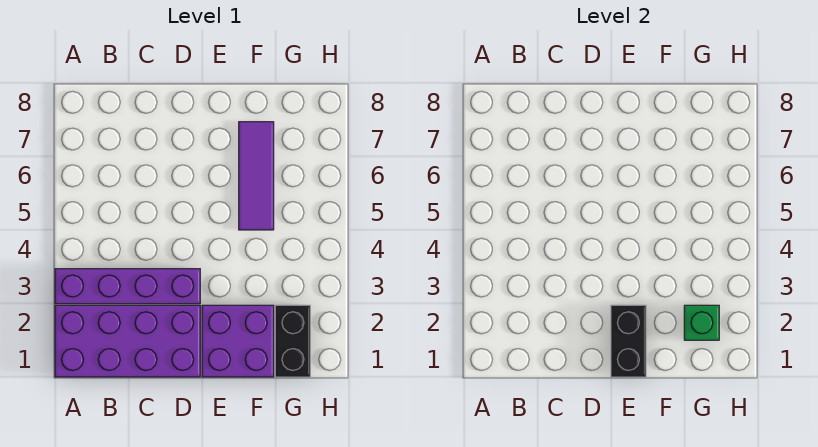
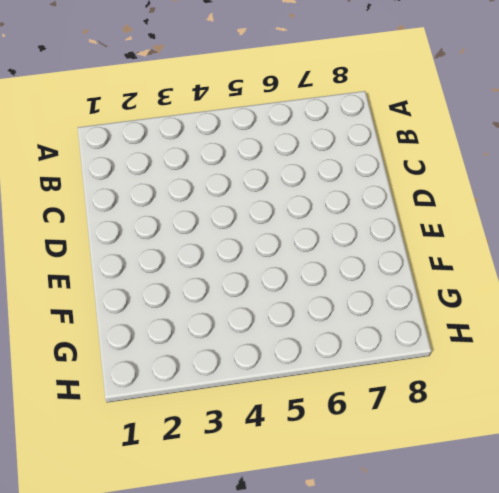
none -> purple 2x4 brick [55,305,200,377]
none -> purple 1x4 brick [55,269,200,304]

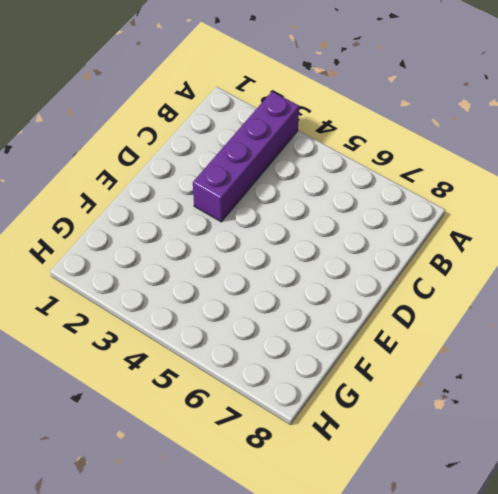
none -> purple 2x4 brick [55,305,200,377]
none -> purple 2x2 brick [202,305,274,377]

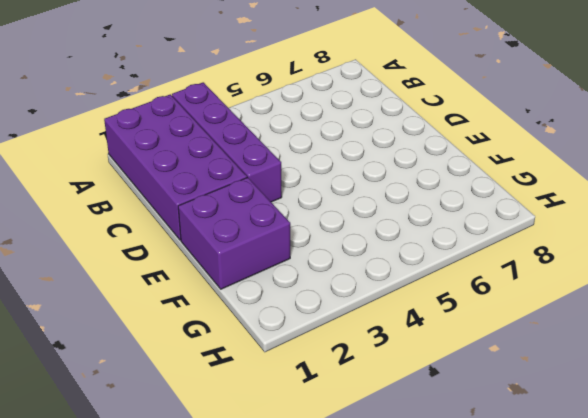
none -> purple 1x3 tile [239,122,274,230]
none -> black 1x2 brick [275,305,310,377]

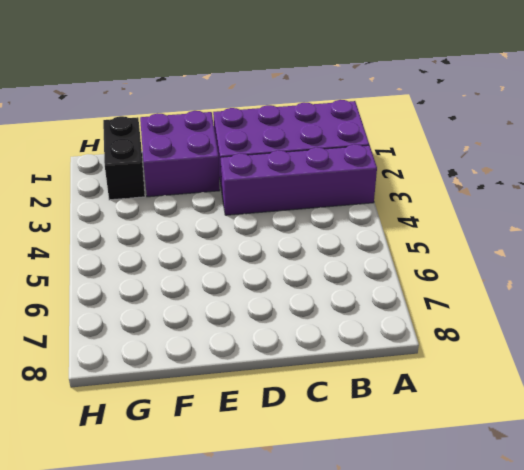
none -> purple 1x3 tile [239,122,274,230]
none -> black 1x2 brick [611,305,646,377]

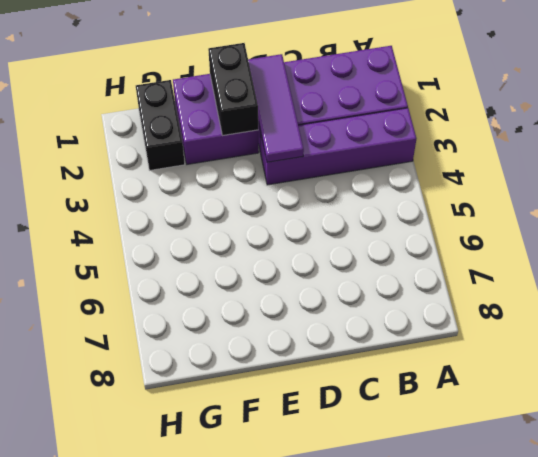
purple 1x3 tile [248,54,304,162] -> purple 1x3 tile moved to [239,122,274,230]
none -> green 1x1 brick [684,305,719,340]

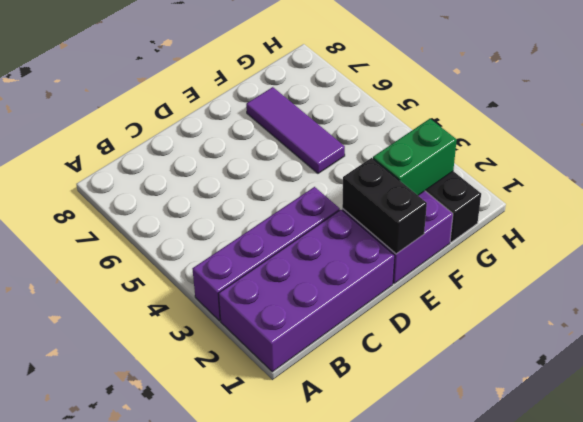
green 1x2 brick [373,119,457,195] -> green 1x1 brick [684,305,719,340]

